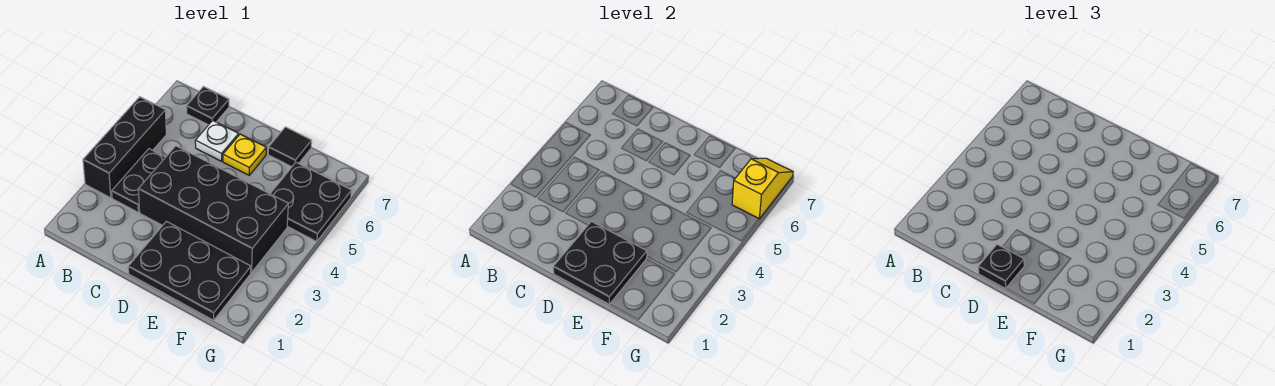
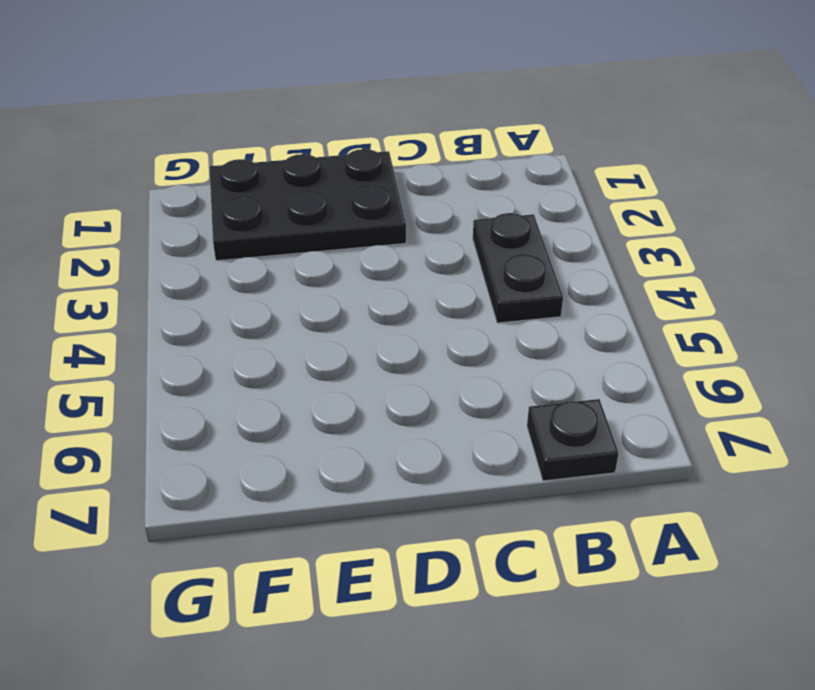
none -> black 1x3 brick [83,97,166,198]
none -> black 2x4 brick [138,146,288,273]
none -> white 1x1 plate [195,120,239,161]

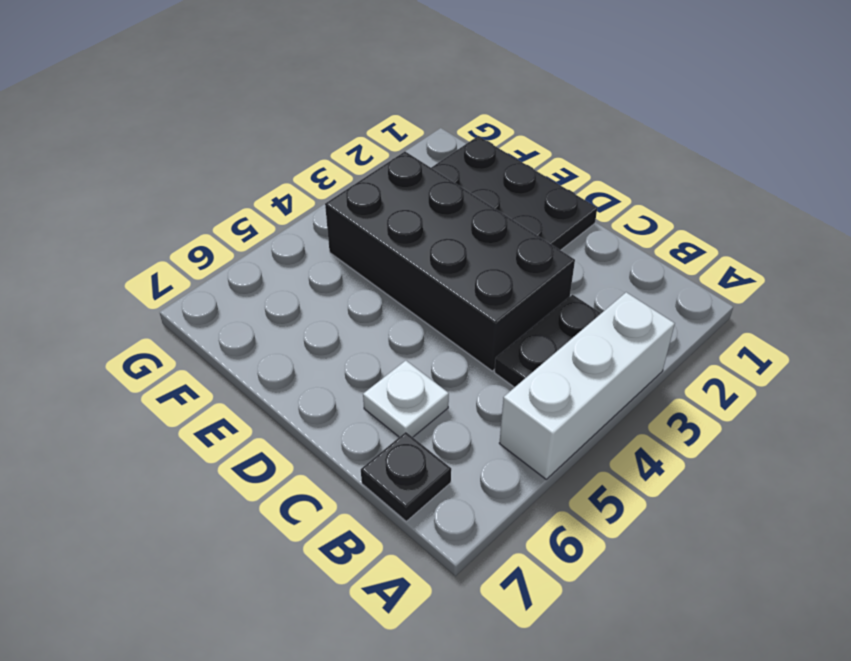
white 1x3 brick [499,292,675,479] -> black 1x3 brick [83,97,166,198]
none -> yellow 1x1 plate [223,134,266,175]
none -> black 1x1 tile [268,127,312,167]
none -> black 2x2 plate [270,162,352,242]

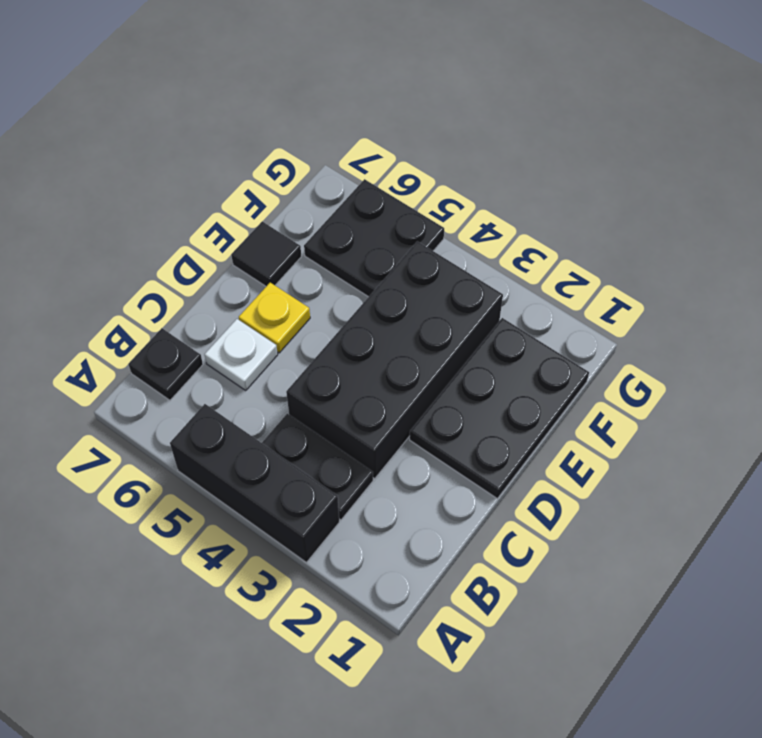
none -> black 2x2 plate [553,221,647,304]
none -> yellow 1x2 slope [732,158,793,219]
none -> black 1x1 plate [978,244,1024,289]

